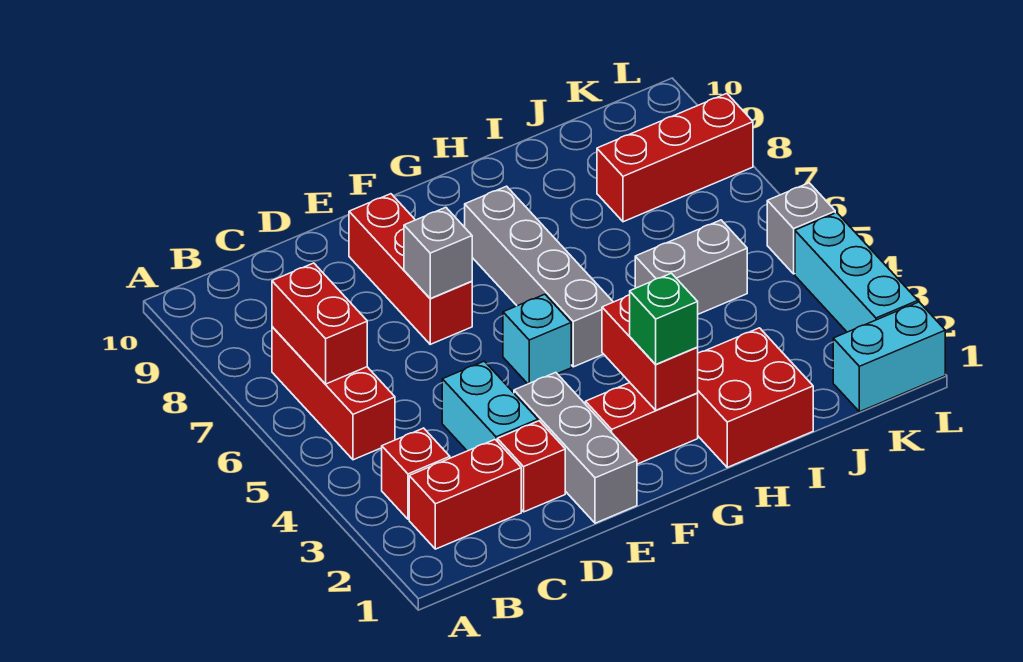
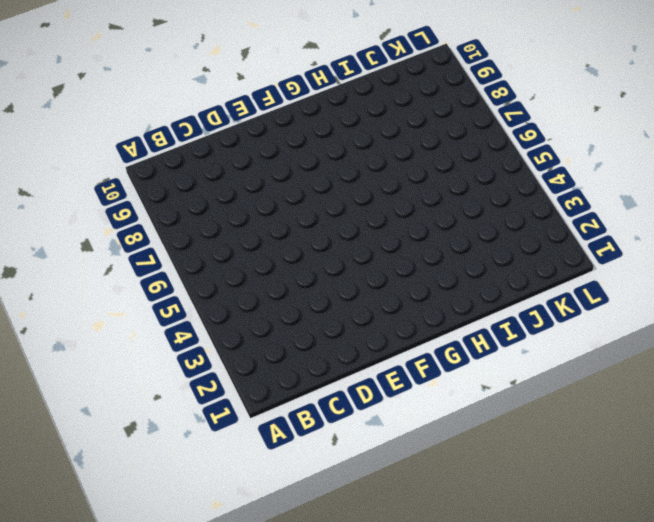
none -> red 1x2 brick [409,440,521,549]
none -> red 1x1 brick [382,428,450,519]
none -> red 1x3 brick [272,327,395,460]

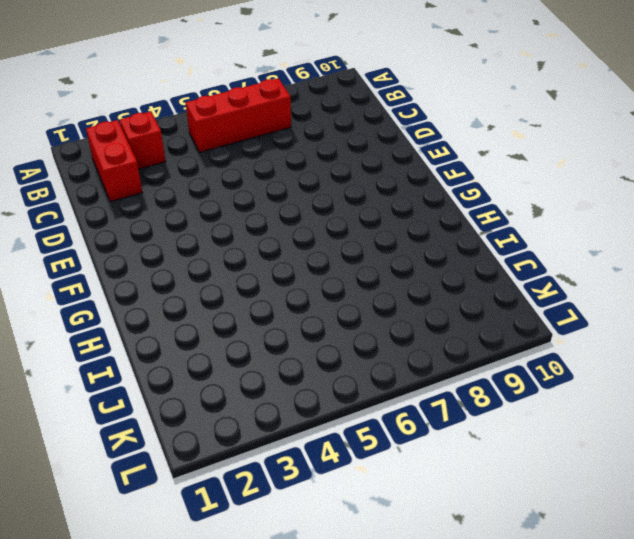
none -> red 1x1 brick [497,421,565,512]
none -> cyan 1x2 brick [442,361,538,451]
none -> grey 1x3 brick [514,372,637,523]

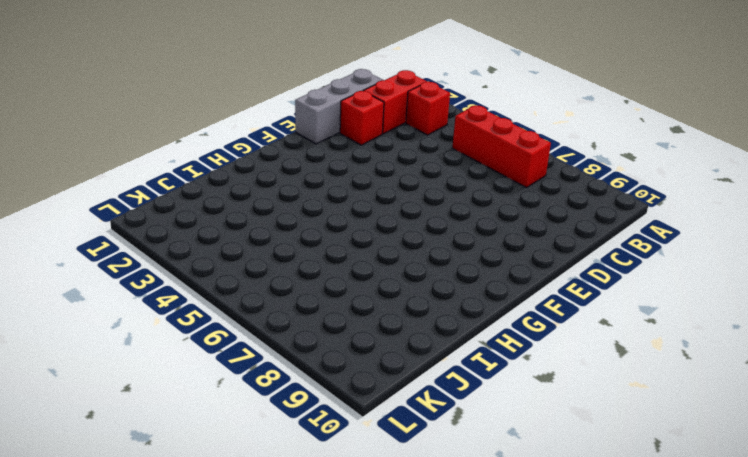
grey 1x3 brick [295,69,382,144] -> grey 1x3 brick turned to [514,372,637,523]
none -> cyan 1x2 brick [442,361,538,451]
none -> red 1x3 brick [349,194,472,344]
none -> red 1x2 brick [585,383,698,464]

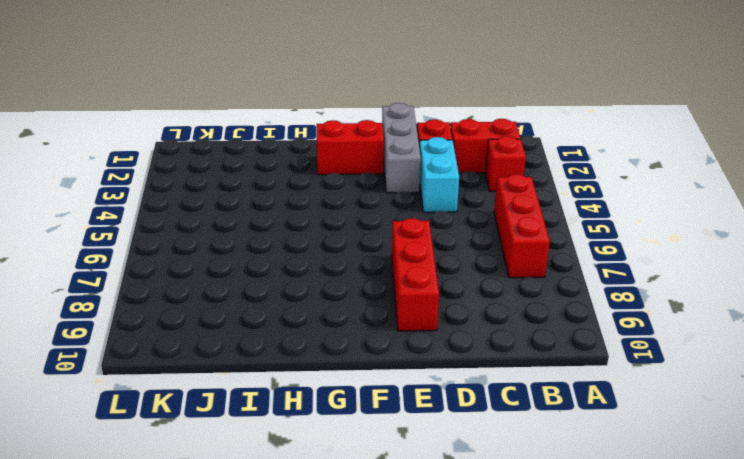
none -> cyan 1x1 brick [503,294,571,384]
none -> grey 1x4 brick [465,186,613,367]
none -> red 2x2 brick [698,328,813,467]

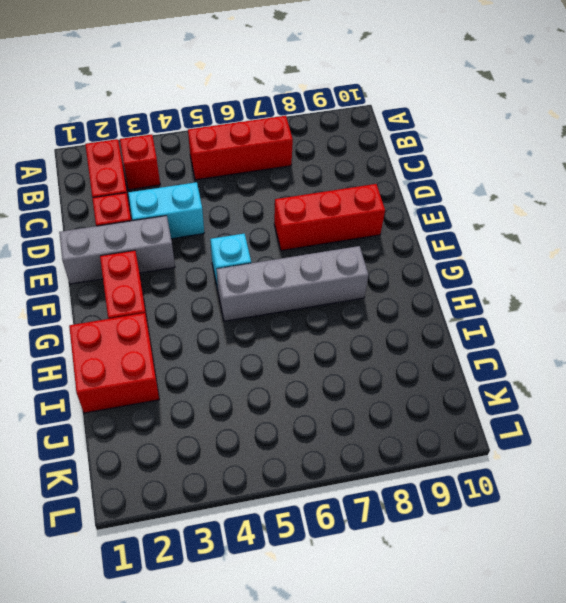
none -> grey 1x2 brick [635,220,747,314]
none -> red 1x3 brick [597,93,753,222]
none -> cyan 1x2 brick [833,302,945,412]

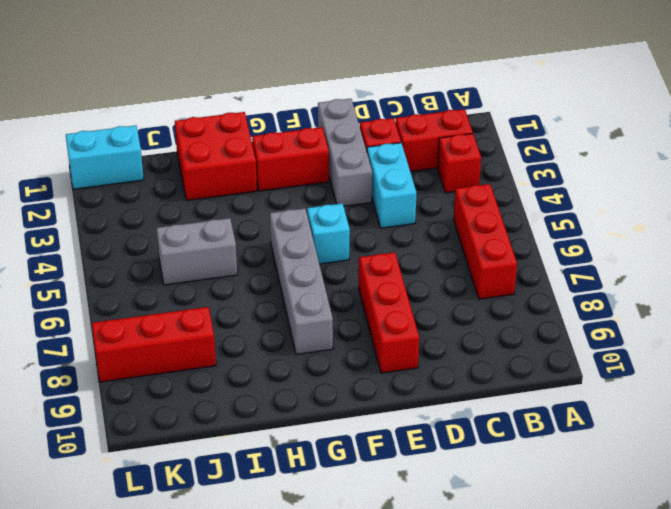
none -> cyan 1x3 brick [795,213,918,332]
none -> grey 1x1 brick [767,183,835,274]
none -> red 1x2 brick [272,263,367,384]

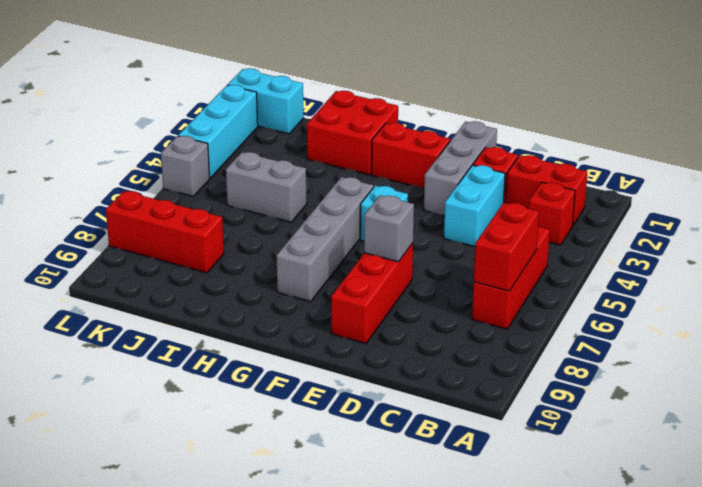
none -> red 1x2 brick [602,295,698,410]
none -> green 1x1 brick [630,273,698,364]

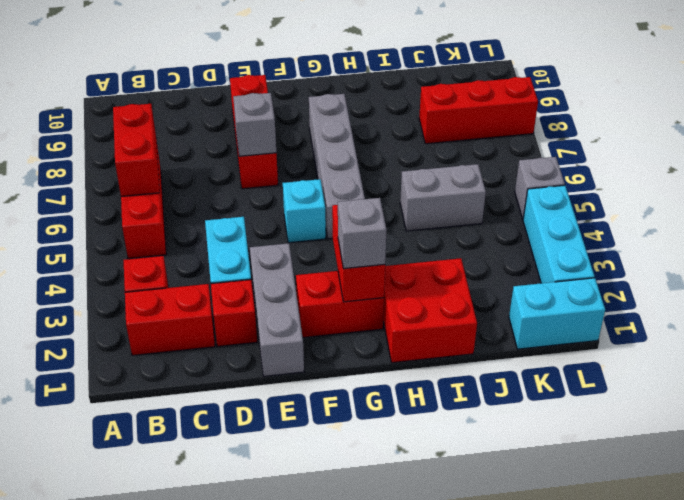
grey 1x1 brick [338,198,387,269] -> green 1x1 brick [630,273,698,364]

